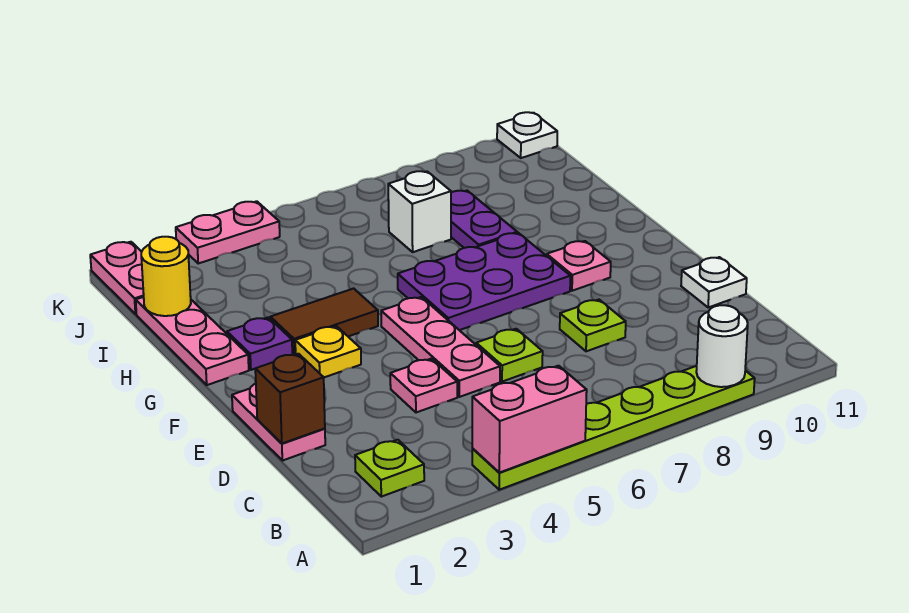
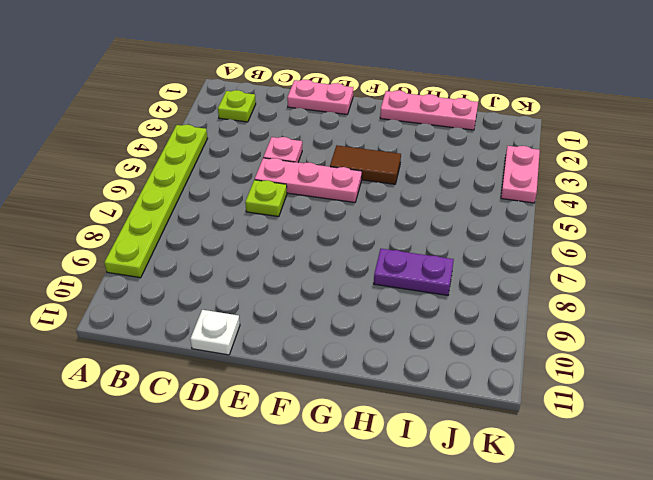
brown 1x2 tile [330,145,401,184] -> brown 1x2 tile turned to [270,288,378,355]
none -> lime 1x1 plate [560,300,626,351]
none -> yellow 1x1 plate [295,326,361,377]
none -> purple 2x3 plate [398,233,570,330]

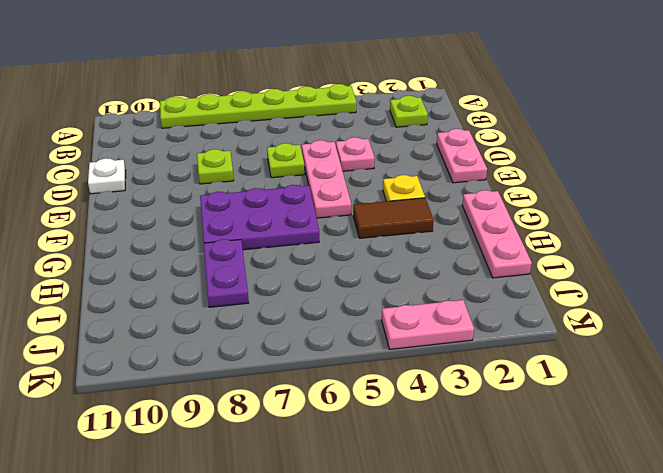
none -> pink 1x1 plate [547,241,611,291]
none -> purple 1x1 plate [227,317,292,370]
none -> white 1x1 brick [388,171,451,252]

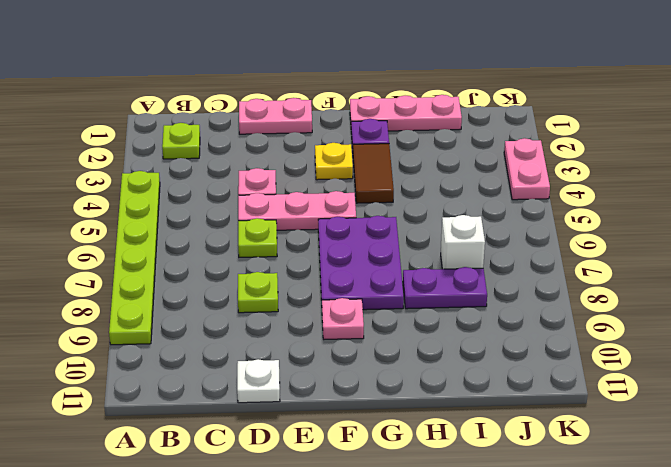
none -> pink 1x2 plate [90,242,144,314]
none -> white 1x1 plate [497,112,557,158]
none -> pink 1x2 brick [472,366,587,473]

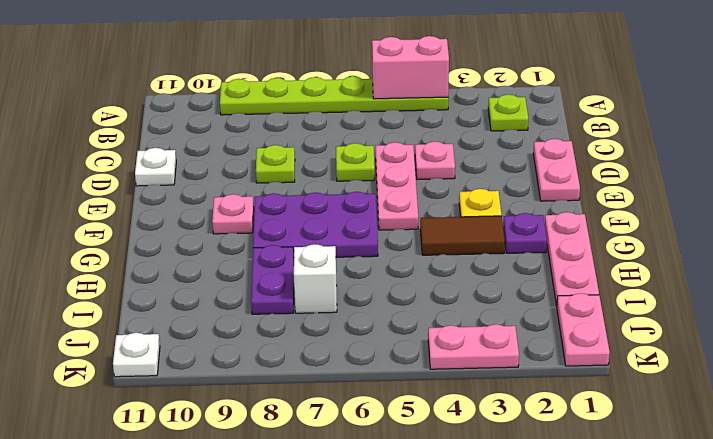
none -> white 1x1 round brick [696,305,748,387]
none -> brown 1x1 brick [255,354,325,443]
none -> yellow 1x1 round brick [141,237,191,316]

